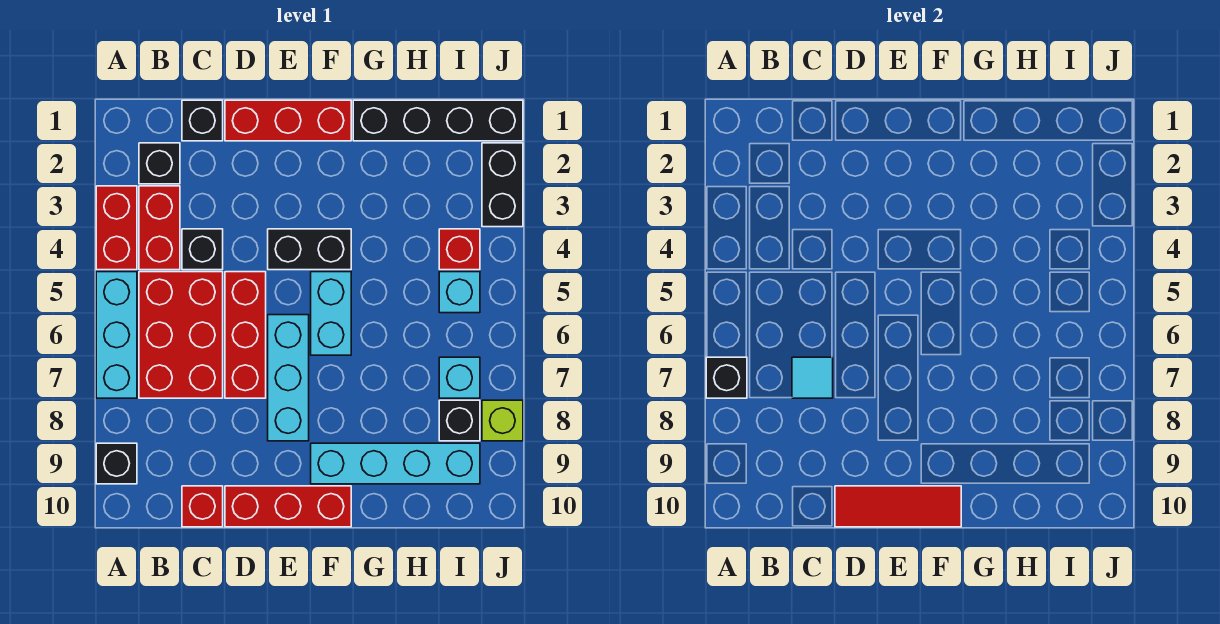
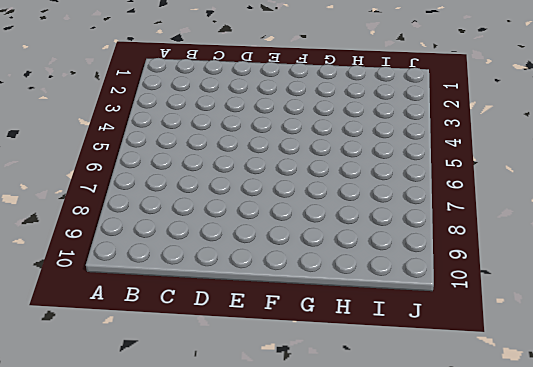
none -> red 1x2 brick [96,186,137,270]
none -> cyan 1x3 brick [96,272,137,398]
none -> black 1x1 brick [96,443,137,484]

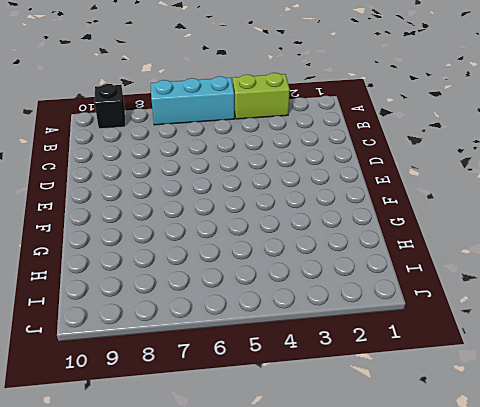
lime 1x2 brick [233,73,290,119] -> red 1x2 brick [96,186,137,270]
none -> black 1x1 brick [139,143,180,184]
none -> red 1x2 brick [139,186,180,270]
none -> red 2x3 brick [139,272,223,398]

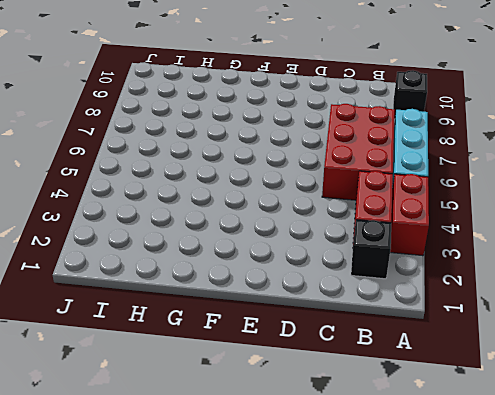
none -> black 1x1 brick [182,100,223,141]
none -> black 1x1 brick [182,229,223,270]
none -> red 1x1 brick [182,486,223,527]

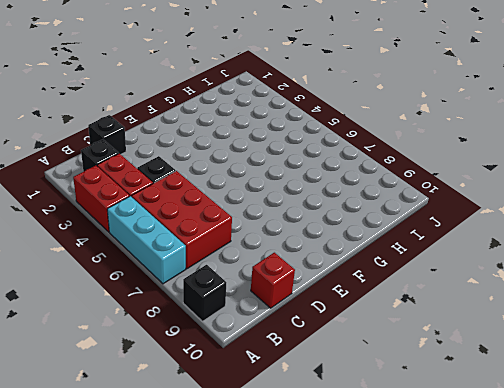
none -> red 1x3 brick [225,100,351,141]
none -> red 1x3 brick [225,272,266,398]
none -> red 1x3 brick [225,486,351,527]

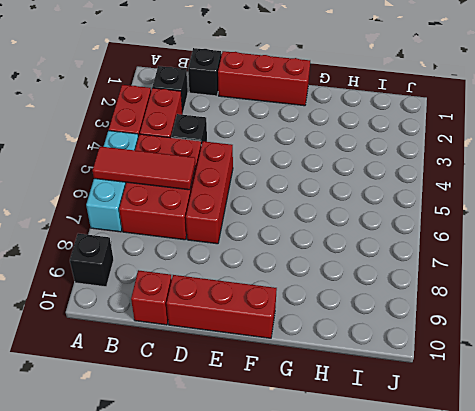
red 1x3 tile [92,146,195,190] -> red 1x3 tile moved to [835,486,961,527]
none -> black 1x2 brick [268,229,351,270]
none -> cyan 1x3 brick [268,315,309,441]
none -> cyan 1x2 brick [311,272,351,355]

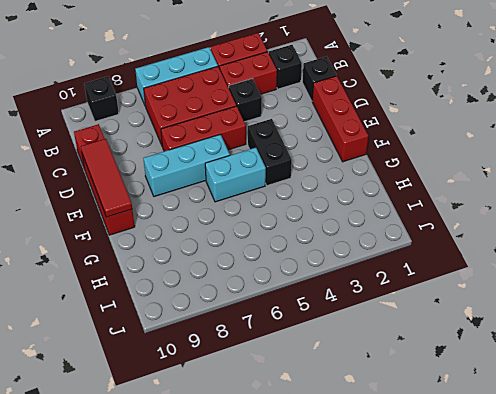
none -> cyan 1x4 brick [311,443,480,484]
none -> black 1x4 brick [353,100,523,141]
none -> red 1x1 brick [439,229,480,270]

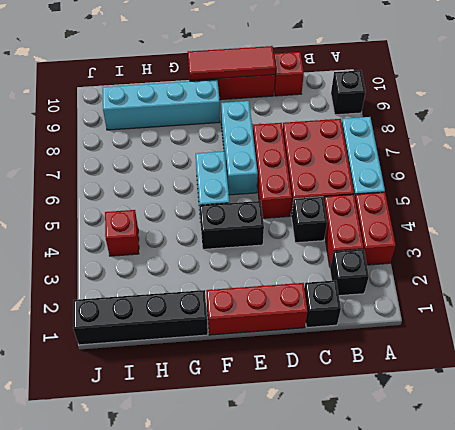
none -> cyan 1x1 brick [439,272,480,313]
none -> cyan 1x1 brick [439,357,480,398]
none -> black 1x1 brick [439,400,480,441]

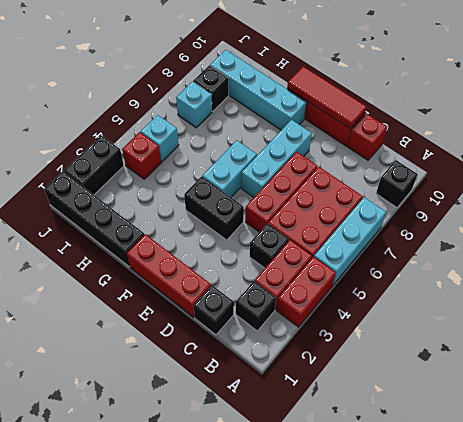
none -> lime 1x1 brick [482,400,523,441]
none -> black 1x1 brick [706,357,747,398]
none -> cyan 1x1 tile [792,357,833,398]

